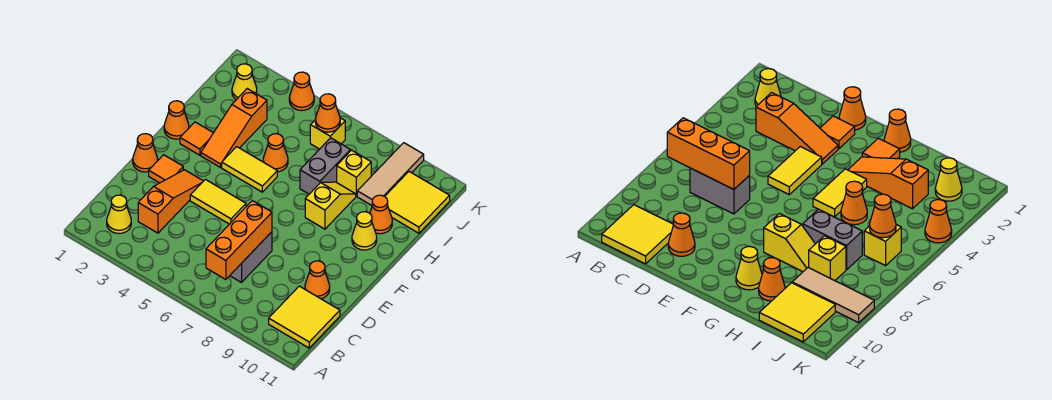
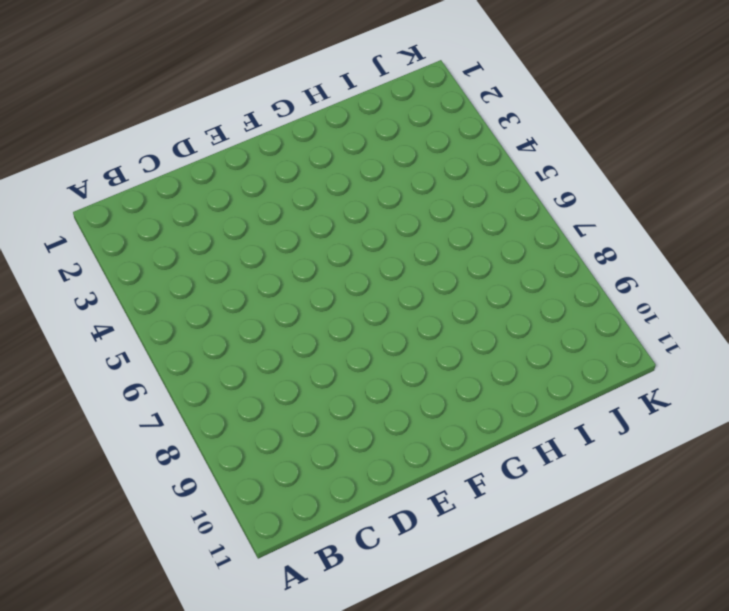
none -> yellow 1x1 cone [107,195,131,234]
none -> yellow 2x2 tile [269,286,340,348]
none -> orange 1x3 slope [138,170,203,233]

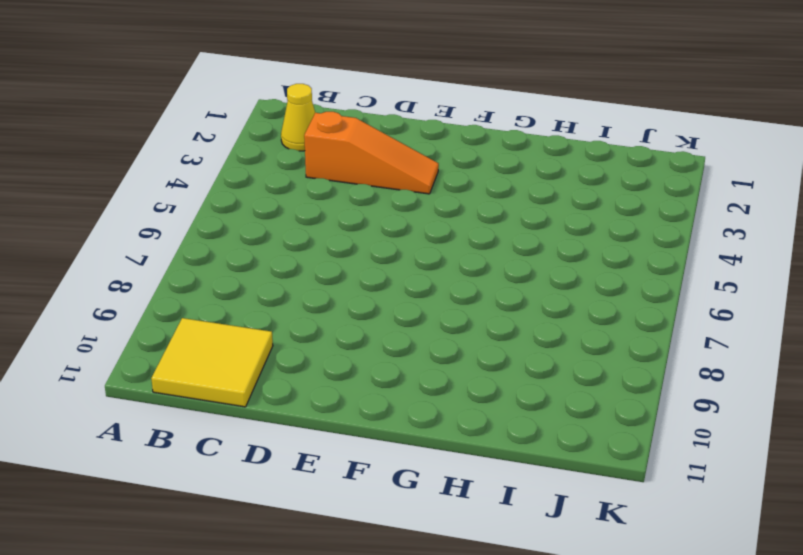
none -> grey 1x2 brick [230,232,272,282]
none -> orange 1x1 cone [305,261,330,299]
none -> orange 1x1 cone [133,134,158,172]

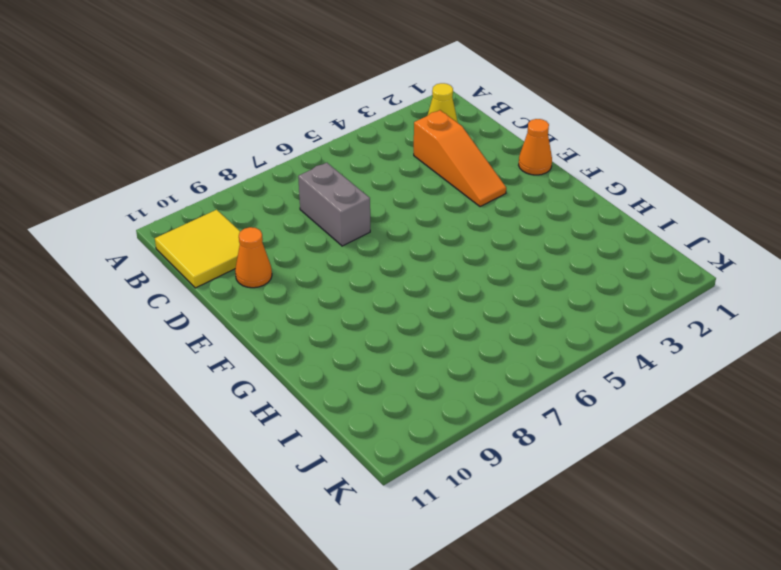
none -> orange 1x1 tile [149,155,183,183]
none -> yellow 1x2 tile [190,179,246,224]
none -> orange 1x1 cone [164,101,189,139]

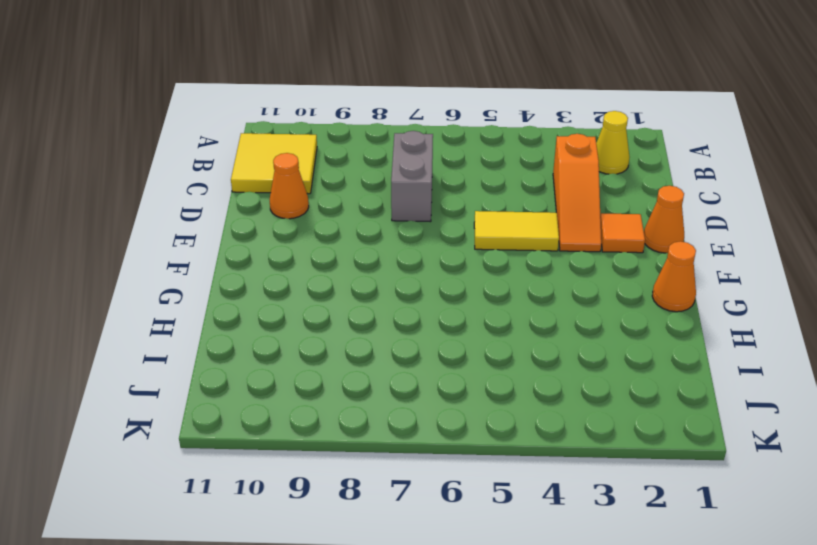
none -> orange 1x1 tile [180,122,213,155]
none -> orange 1x3 slope [201,89,267,167]
none -> yellow 1x2 tile [222,147,277,192]

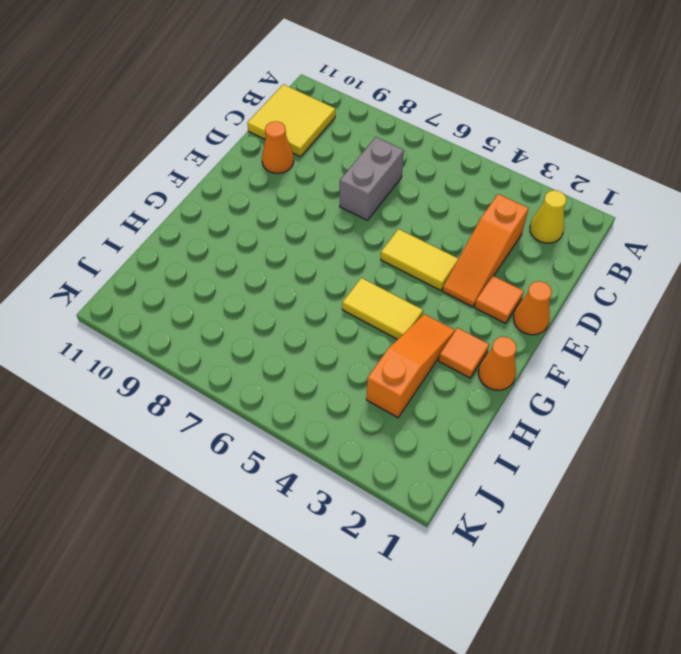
none -> yellow 1x2 slope [305,182,356,229]
none -> yellow 1x1 cone [352,212,377,250]
none -> orange 1x1 cone [263,134,288,172]

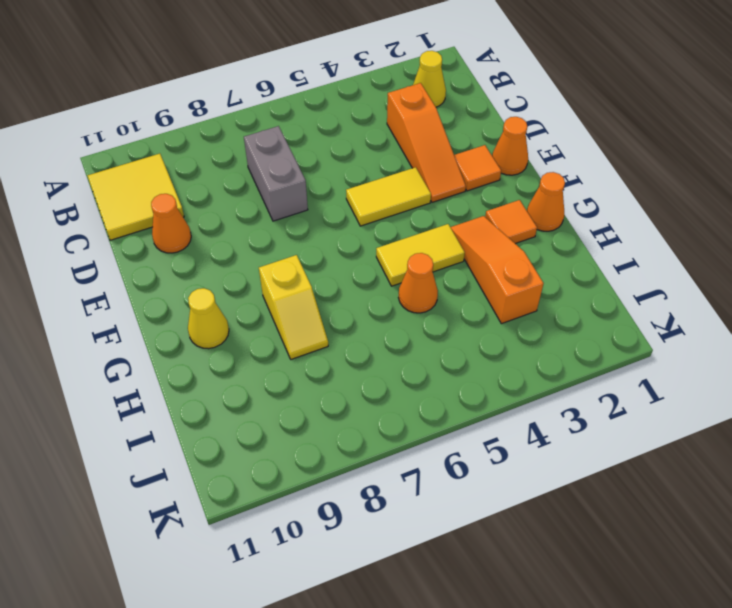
none -> grey 1x2 brick [300,138,350,194]
none -> orange 1x1 cone [370,195,392,234]
none -> yellow 1x1 brick [337,150,371,196]

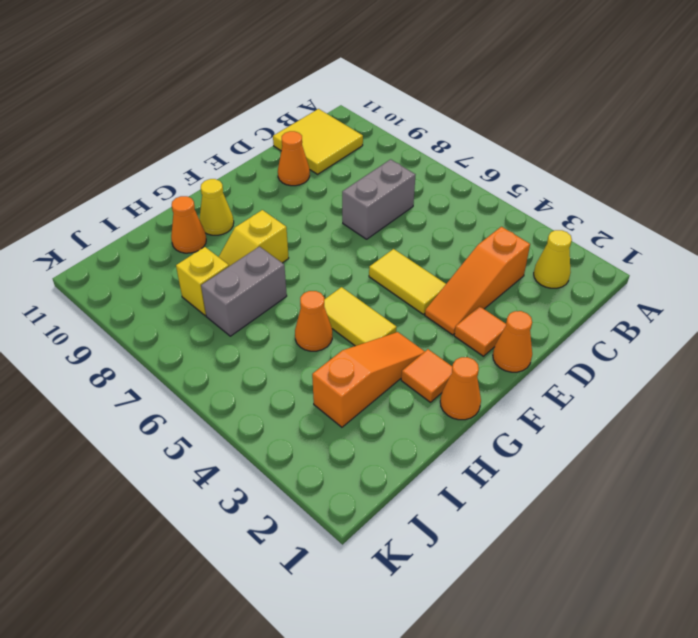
none -> tan 1x3 tile [357,143,424,205]
none -> yellow 2x2 tile [385,172,450,233]
none -> yellow 1x1 cone [232,64,257,100]

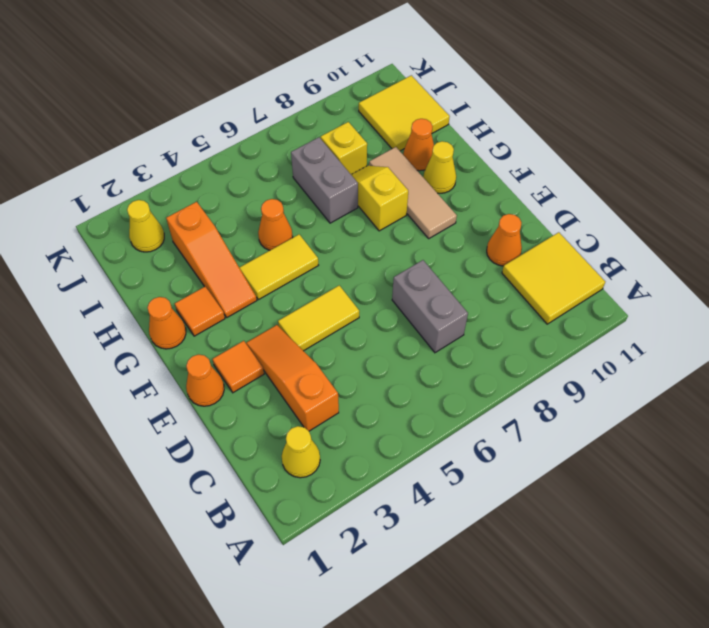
tan 1x3 tile [369,147,457,238] -> tan 1x3 tile moved to [357,143,424,205]
none -> yellow 1x1 brick [310,118,345,149]
none -> orange 1x1 cone [289,72,314,111]
none -> orange 1x3 brick [206,201,272,280]

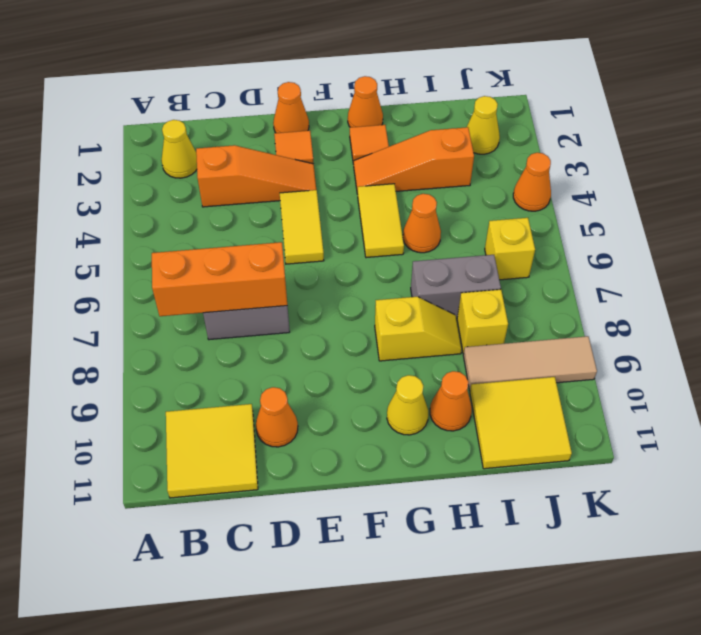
none -> orange 1x1 cone [315,94,340,132]

